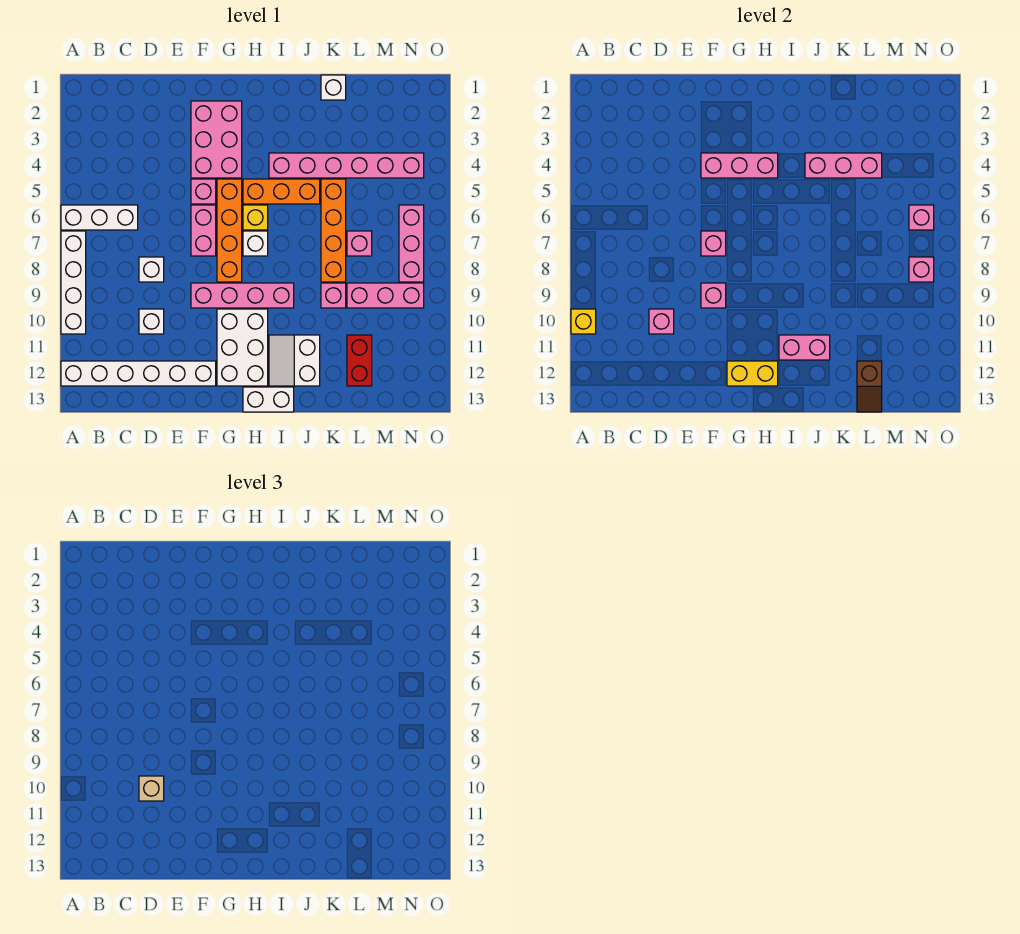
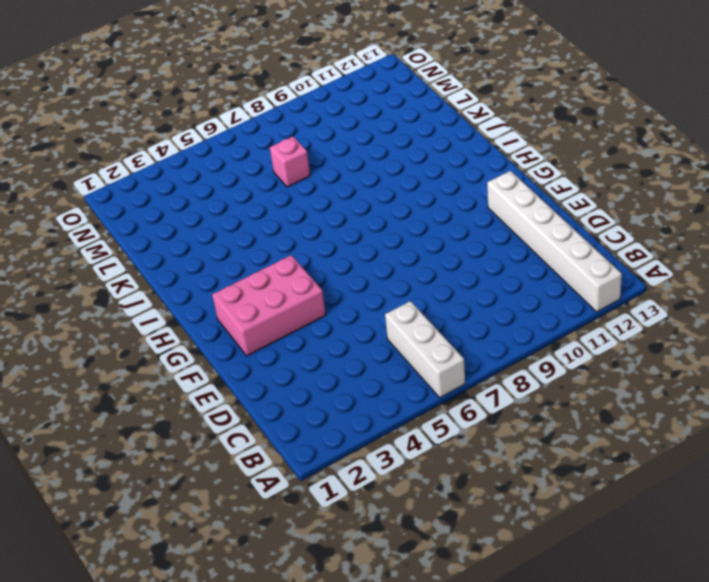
none -> white 1x4 brick [61,231,86,334]
none -> white 1x1 brick [139,257,164,282]
none -> white 1x1 brick [139,309,164,334]
none -> pink 1x1 brick [191,179,216,204]

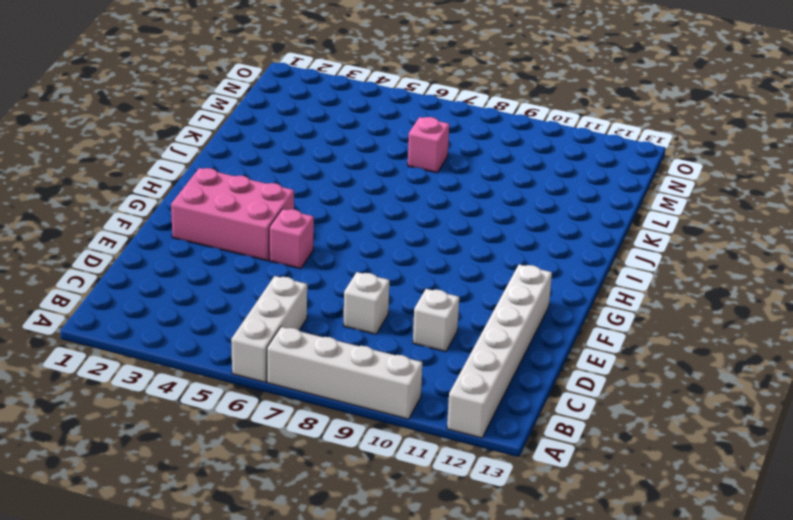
none -> pink 1x2 brick [191,205,216,256]
none -> pink 1x4 brick [191,283,294,308]
none -> orange 1x4 brick [217,179,242,282]
none -> white 2x3 brick [217,309,268,386]

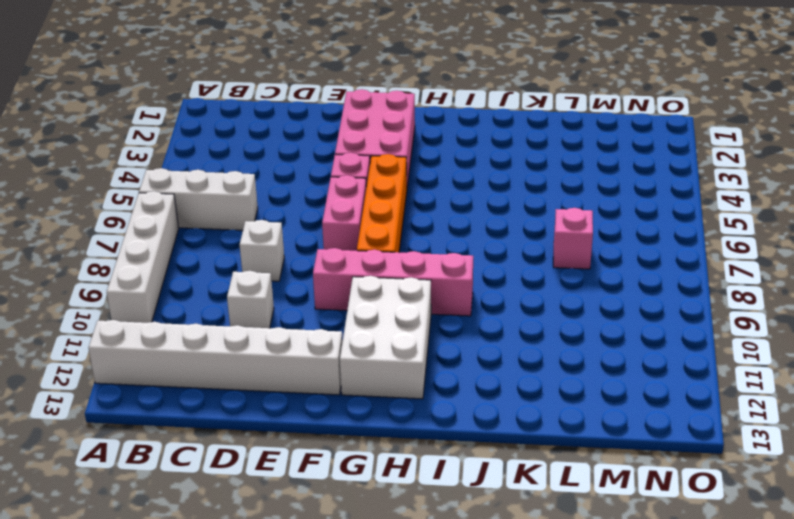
none -> orange 1x3 brick [243,179,320,204]
none -> yellow 1x1 brick [243,205,268,230]
none -> white 1x1 brick [243,231,268,256]
none -> white 1x2 brick [243,387,294,412]

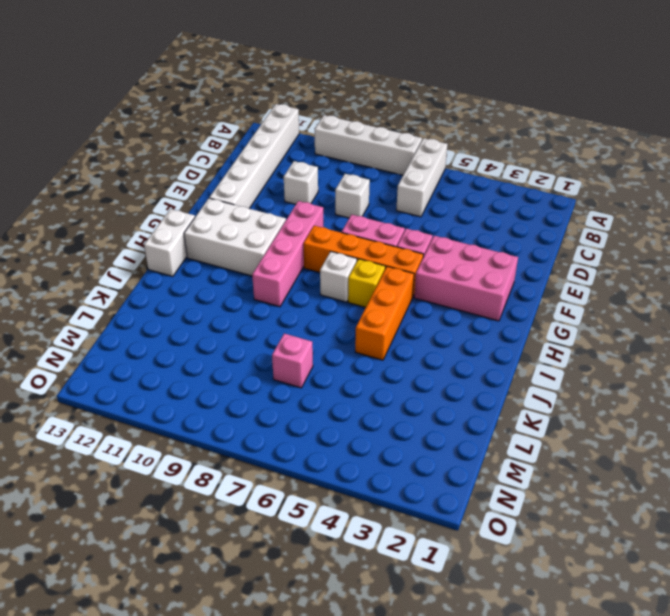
none -> pink 1x6 brick [269,153,424,178]
none -> white 2x2 slope [269,335,320,386]
none -> white 1x1 brick [321,75,346,100]
none -> orange 1x4 brick [321,179,346,282]

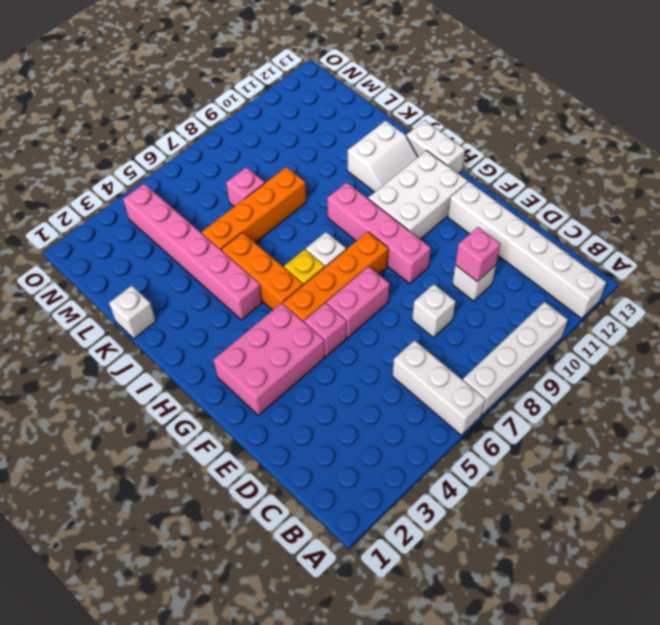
none -> pink 1x1 brick [321,283,346,308]
none -> pink 1x3 brick [347,283,424,308]
none -> red 1x2 brick [347,335,372,386]
none -> pink 1x3 brick [399,205,424,282]

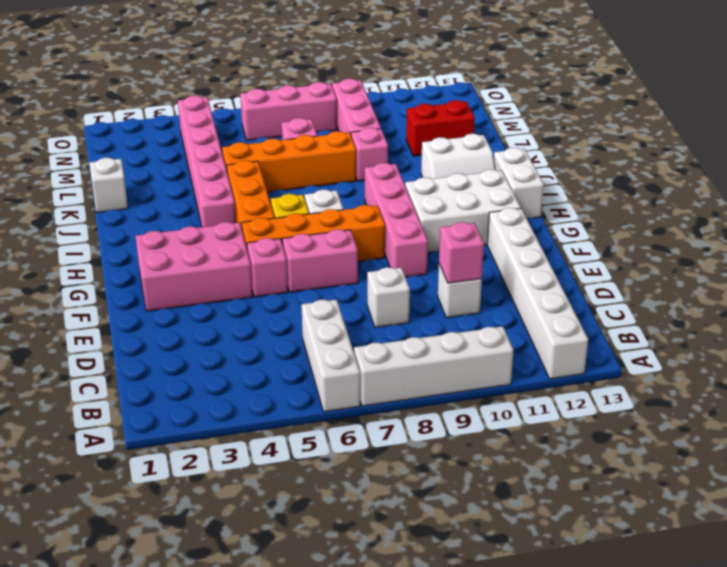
none -> yellow 1x1 brick [571,309,596,334]
none -> pink 1x3 brick [701,153,778,178]
none -> pink 1x1 brick [701,231,726,256]
none -> pink 1x1 brick [701,283,726,308]

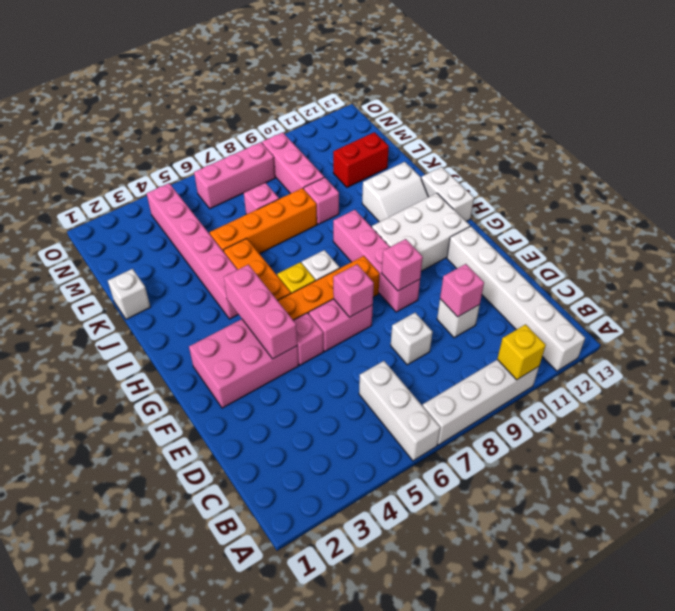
none -> yellow 1x2 brick [727,361,778,386]
none -> pink 1x2 brick [779,335,830,360]
none -> pink 1x3 brick [805,153,882,178]
none -> brown 1x2 slope [857,361,882,412]

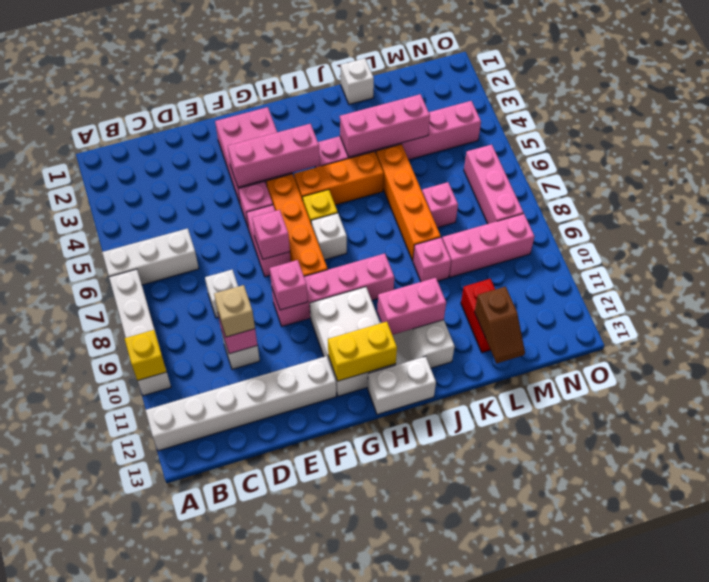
none -> pink 1x1 brick [909,205,934,230]
none -> pink 1x1 brick [909,257,934,282]

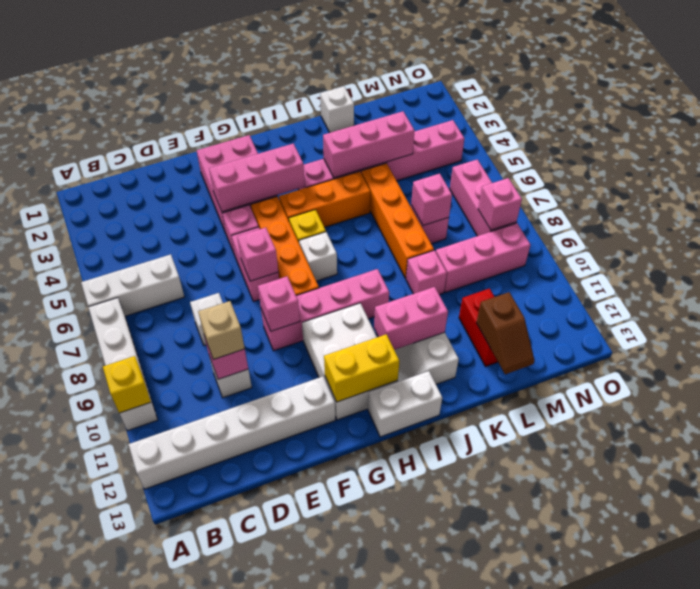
pink 1x1 brick [411,174,452,226] -> pink 1x1 brick moved to [909,205,934,230]

